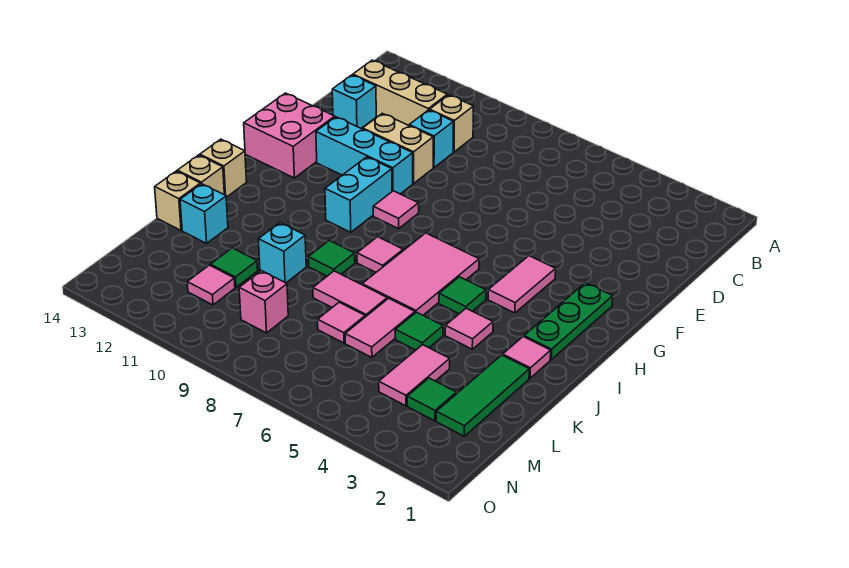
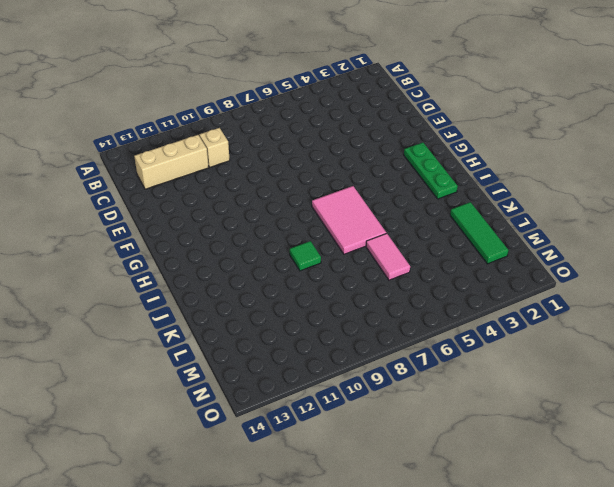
none -> cyan 1x1 brick [409,110,454,167]
none -> cyan 1x1 brick [332,75,376,128]
none -> tan 1x2 brick [363,113,433,183]
none -> cyan 1x3 brick [316,117,413,194]

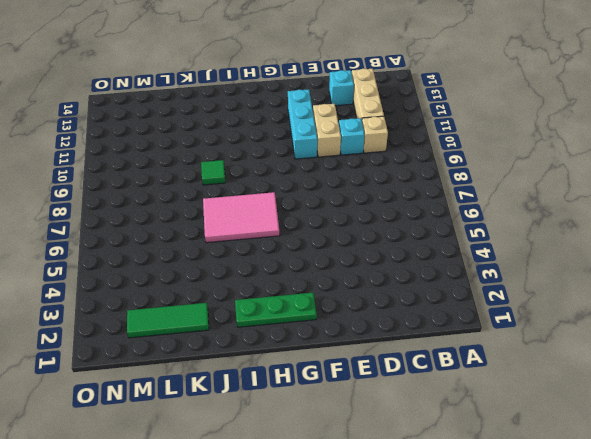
none -> pink 2x2 brick [244,93,335,178]
none -> pink 1x2 tile [488,256,556,313]
none -> pink 1x1 tile [373,191,419,229]
none -> cyan 1x2 brick [325,157,392,232]

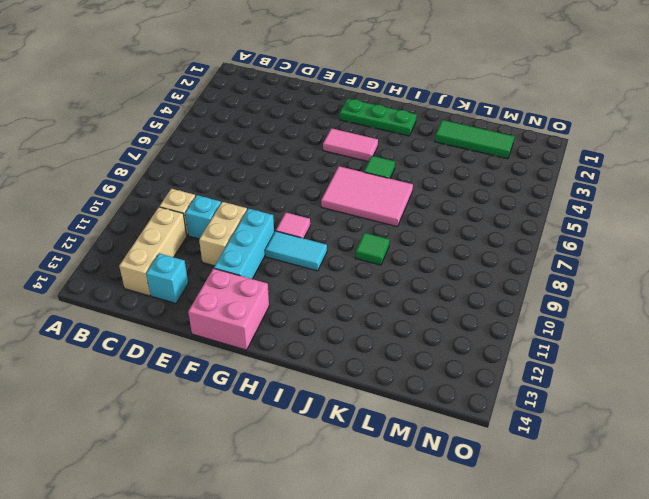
cyan 1x2 tile [265,231,327,271] -> cyan 1x2 brick [325,157,392,232]
none -> pink 1x1 tile [357,237,403,272]
none -> tan 1x1 brick [200,139,246,197]
none -> pink 1x1 tile [503,337,551,378]
none -> pink 1x1 tile [445,308,493,349]

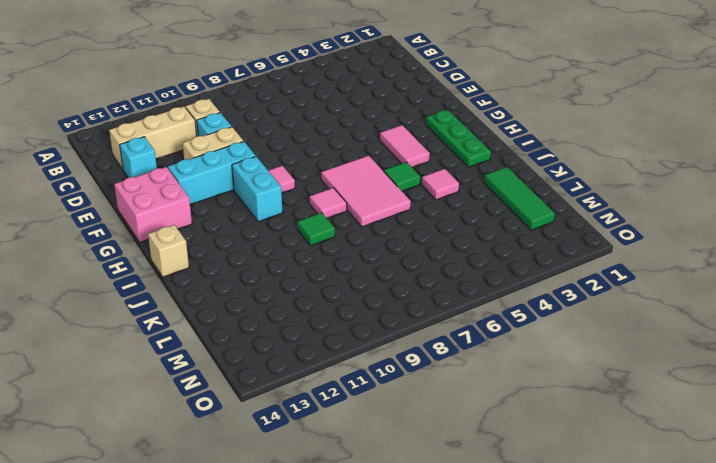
none -> pink 1x1 tile [503,337,551,378]
none -> tan 1x1 brick [177,155,224,194]
none -> green 1x1 tile [395,312,443,350]
none -> pink 1x2 tile [345,298,415,357]

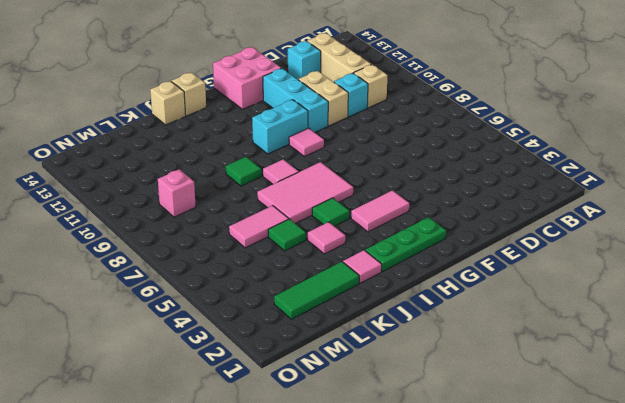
none -> pink 1x2 tile [313,271,387,317]
none -> cyan 1x1 brick [258,223,306,283]
none -> cyan 1x1 brick [180,184,228,243]
none -> tan 1x1 brick [155,171,201,230]

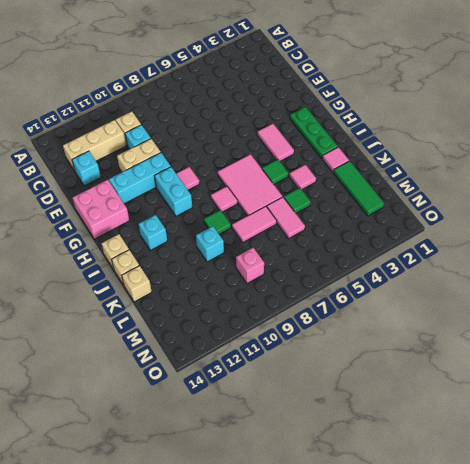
cyan 1x1 brick [139,215,167,250] -> cyan 1x1 brick moved to [180,184,228,243]
none -> pink 1x2 tile [379,345,450,406]
none -> pink 1x1 tile [318,302,365,343]
none -> green 1x1 tile [210,248,258,287]
none -> green 1x1 tile [407,378,456,421]

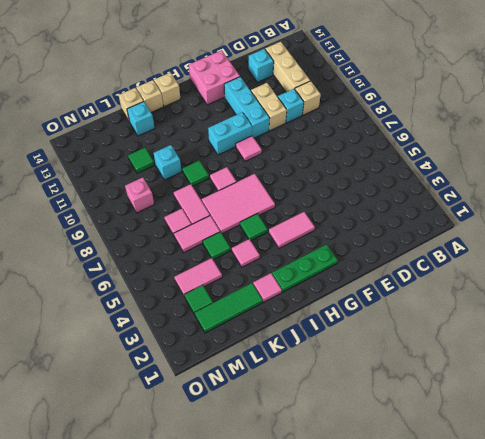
none -> pink 1x1 tile [187,265,235,305]

